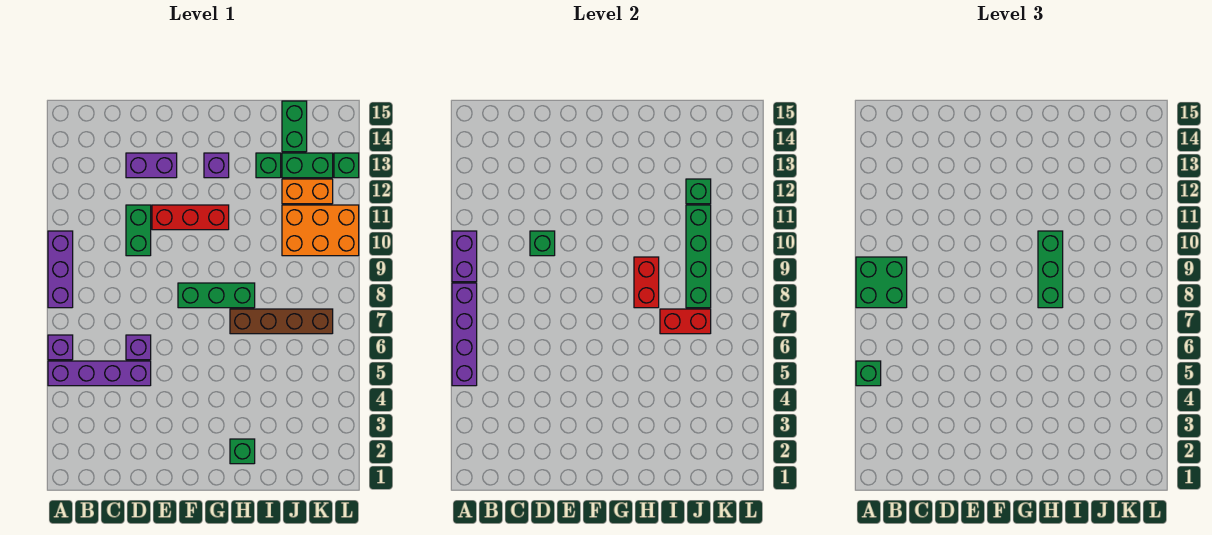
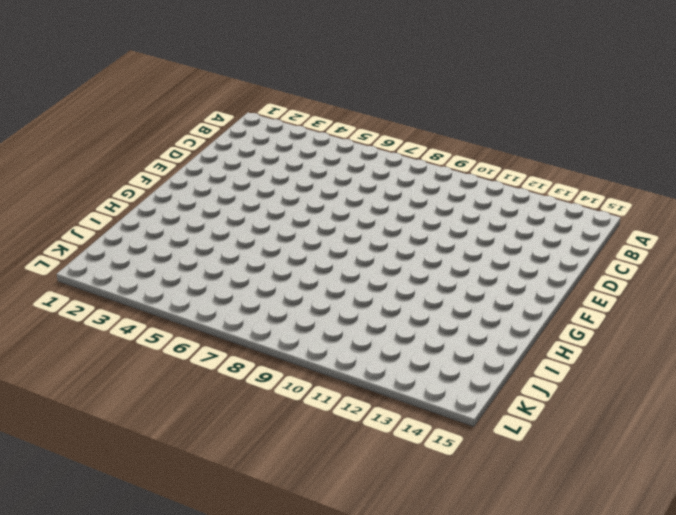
none -> purple 1x4 brick [48,361,151,386]
none -> purple 1x1 brick [48,335,73,360]
none -> purple 1x3 brick [48,231,73,308]

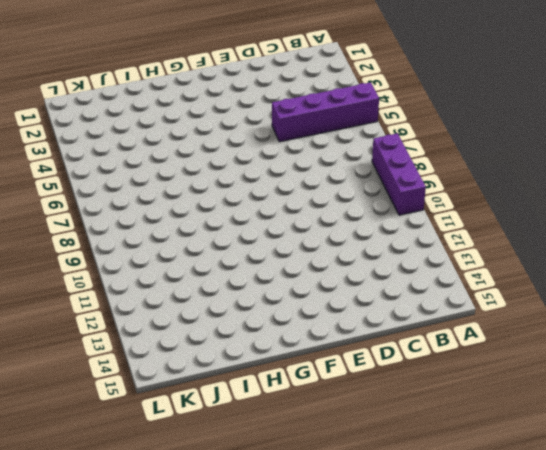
none -> purple 1x1 brick [48,335,73,360]
none -> purple 1x1 brick [126,335,151,360]
none -> green 1x2 brick [126,205,151,256]

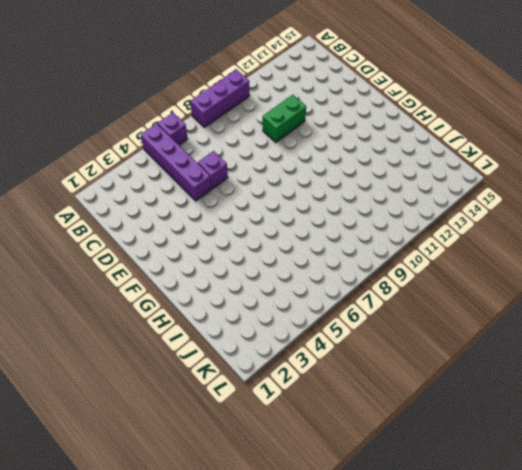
none -> purple 1x2 brick [126,153,177,178]
none -> red 1x3 brick [152,205,229,230]
none -> green 1x3 brick [178,283,255,308]

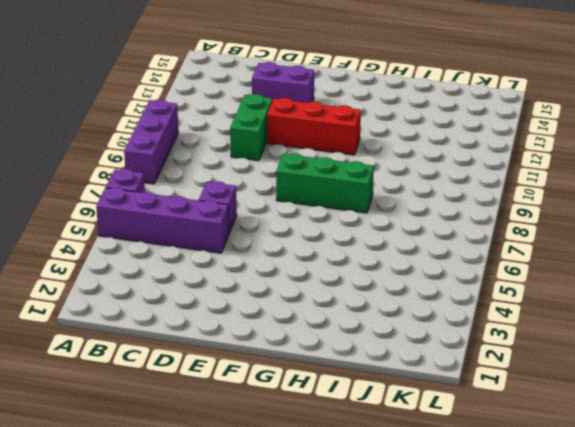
none -> purple 1x1 brick [204,153,229,178]
none -> green 1x1 brick [230,439,255,464]
none -> brown 1x4 brick [230,309,333,334]

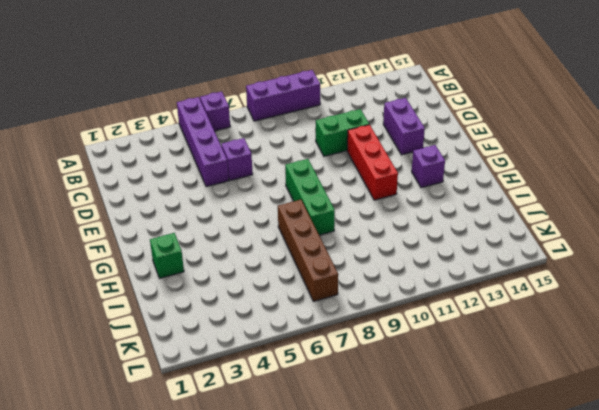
none -> green 1x1 brick [256,153,281,178]
none -> orange 2x3 brick [282,205,359,256]
none -> orange 1x2 brick [282,179,333,204]

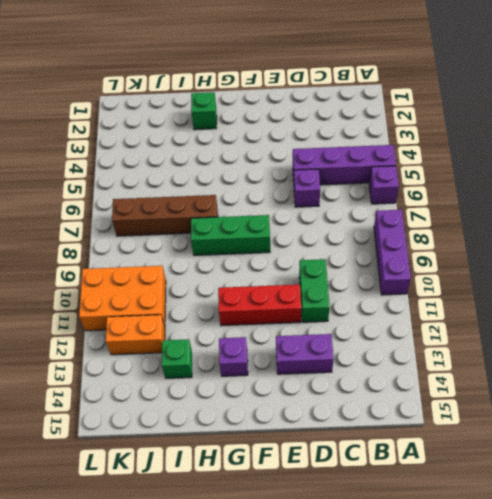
none -> green 1x2 brick [282,153,333,178]
none -> green 1x2 brick [282,101,307,152]
none -> green 1x1 brick [334,153,359,178]

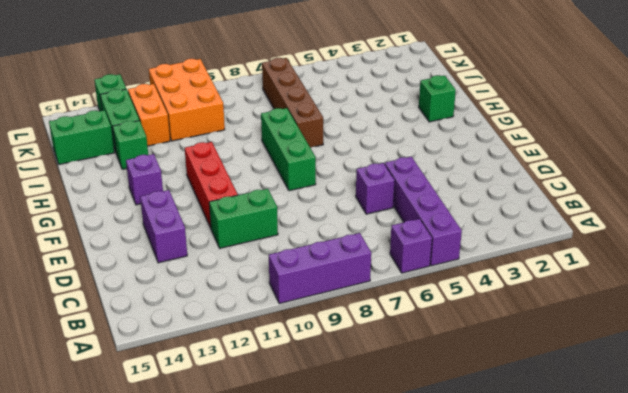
none -> purple 1x4 brick [452,283,477,386]
none -> purple 1x2 brick [452,231,477,282]
none -> green 1x1 brick [530,231,555,256]

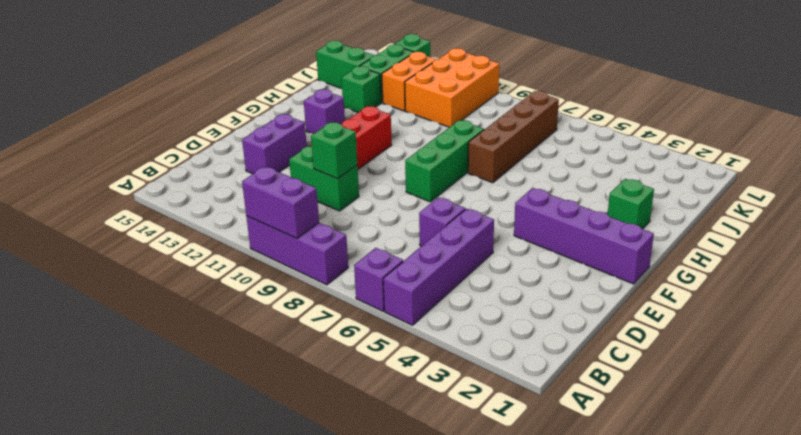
purple 1x4 brick [514,188,654,284] -> purple 1x4 brick moved to [452,283,477,386]
none -> red 1x2 brick [634,257,659,308]
none -> red 1x2 brick [660,309,711,334]
none -> green 1x4 brick [686,205,711,308]

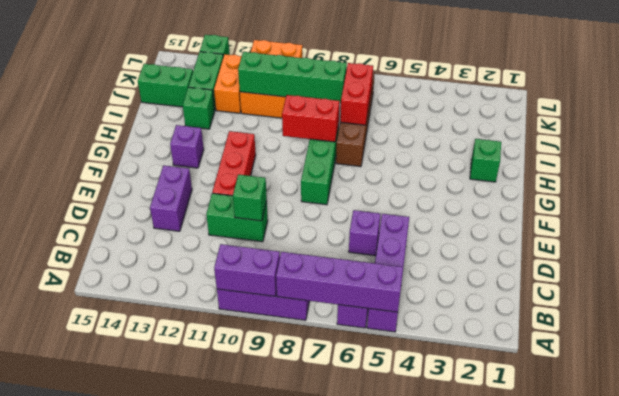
none -> green 1x1 brick [686,179,711,204]
none -> green 1x1 brick [856,361,881,386]
none -> green 2x2 brick [856,257,907,308]

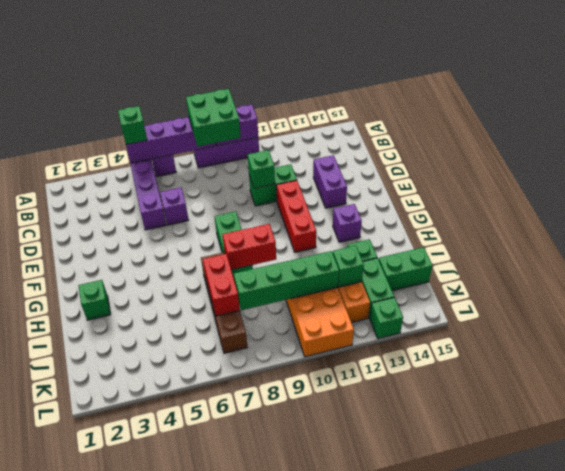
none -> green 1x3 brick [1038,231,1063,308]

